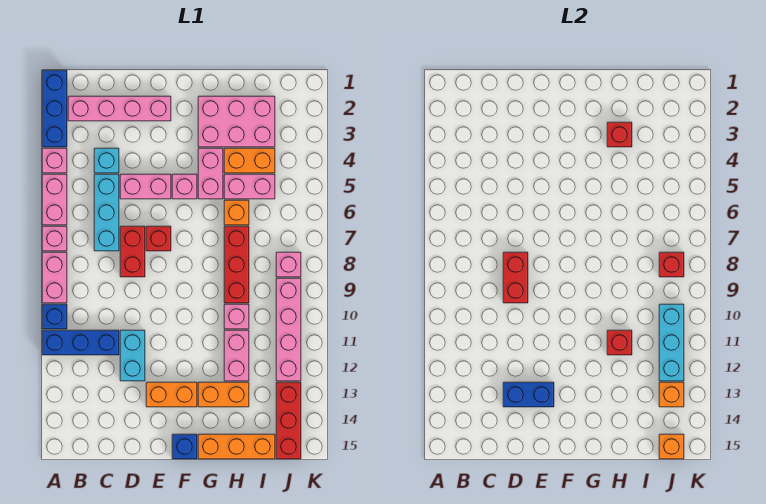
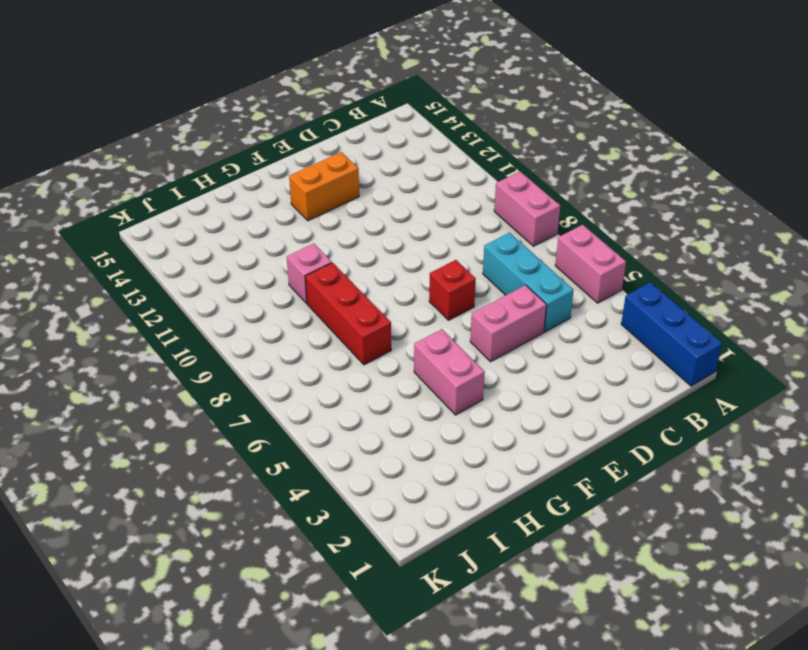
none -> pink 1x1 brick [42,148,67,173]
none -> pink 1x1 brick [42,226,67,251]
none -> blue 1x1 brick [42,304,67,329]
none -> blue 1x3 brick [42,330,119,355]

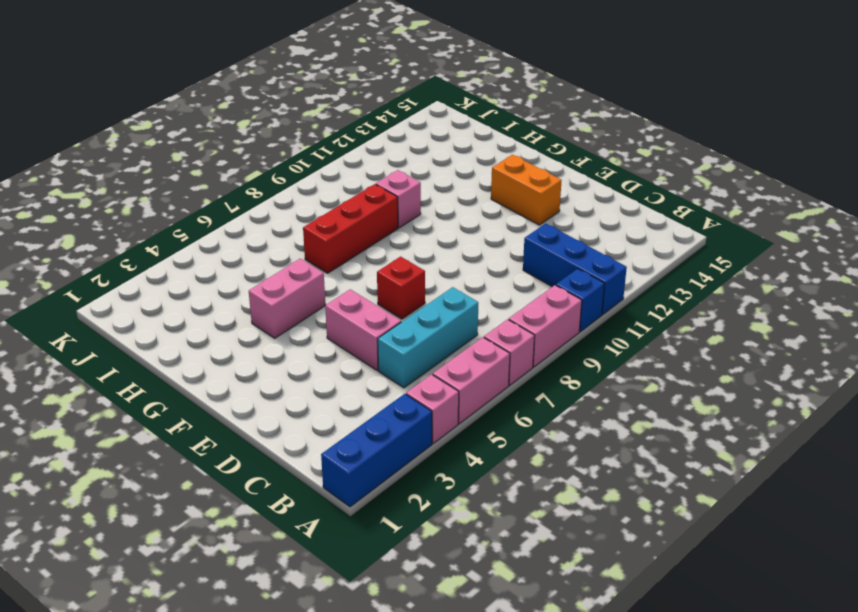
none -> pink 1x4 brick [68,96,171,121]
none -> cyan 1x1 brick [94,148,119,173]
none -> red 1x2 brick [120,226,145,277]
none -> cyan 1x2 brick [120,330,145,381]

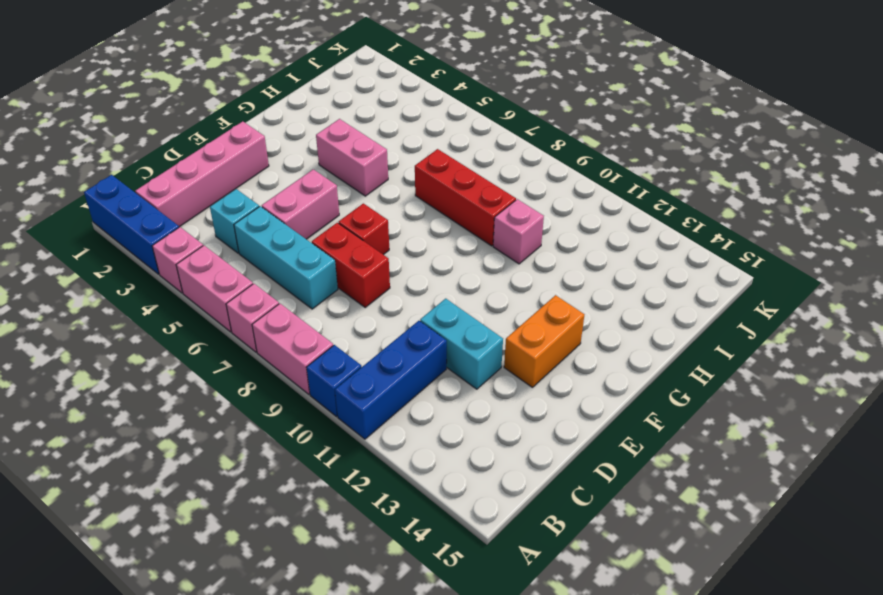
none -> pink 1x1 brick [172,174,197,199]
none -> blue 1x1 brick [172,434,197,459]
none -> pink 2x3 brick [198,96,275,147]
none -> orange 1x2 brick [198,382,249,407]

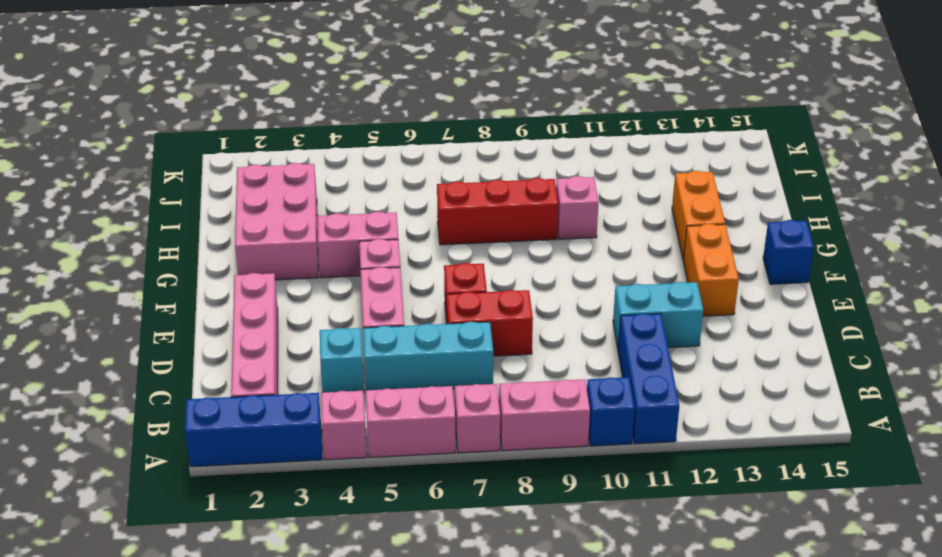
none -> orange 1x3 brick [198,434,275,459]
none -> orange 1x2 brick [224,148,275,173]
none -> pink 1x2 brick [224,174,275,199]
none -> orange 1x1 brick [224,200,249,225]

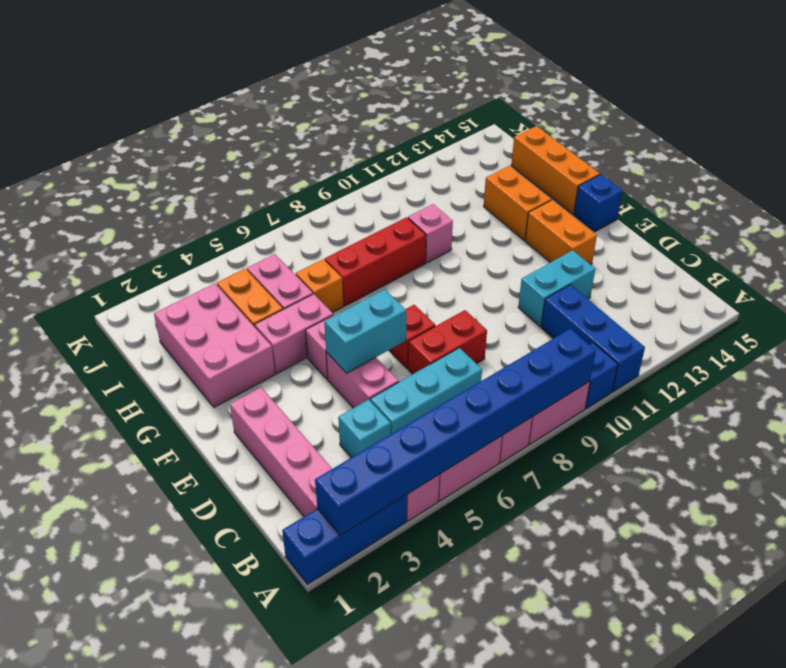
blue 1x8 brick [315,329,596,535] -> none
cyan 1x2 brick [324,290,406,373] -> none
none -> pink 1x2 brick [224,330,249,381]
none -> pink 1x1 brick [276,252,301,277]
none -> pink 1x4 brick [276,278,301,381]
none -> red 1x3 brick [276,382,301,459]

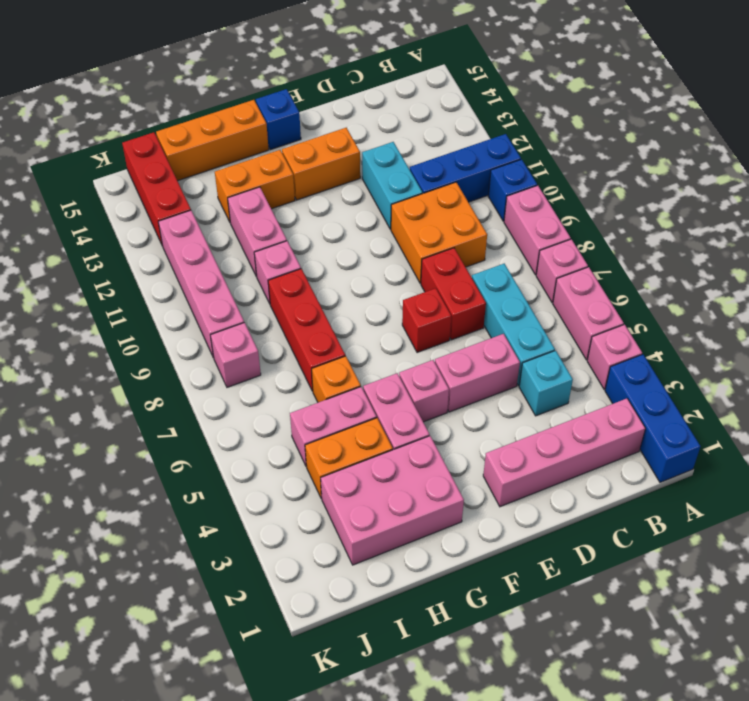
orange 2x2 brick [391,182,487,283] -> none
none -> red 1x2 brick [503,252,528,303]
none -> blue 1x2 brick [503,382,554,407]
none -> red 1x1 brick [607,122,632,147]
none -> red 1x1 brick [607,330,632,355]

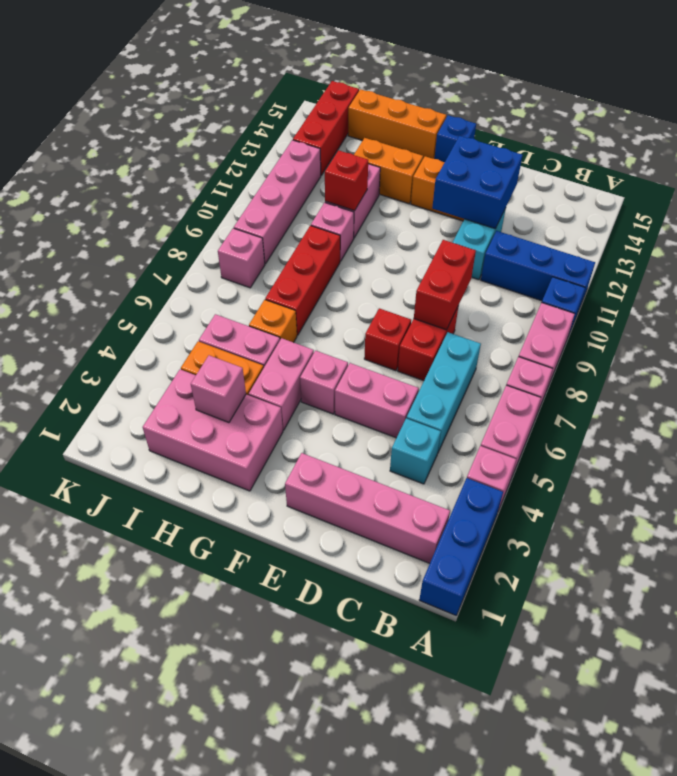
blue 2x2 brick [432,136,523,228] -> blue 1x2 brick [503,382,554,407]
pink 1x1 brick [191,355,246,422] -> red 1x1 brick [607,122,632,147]
none -> red 1x1 brick [659,252,684,277]
none -> cyan 1x3 brick [659,304,684,381]
none -> orange 1x1 brick [659,382,684,407]
none -> orange 1x1 brick [659,434,684,459]

